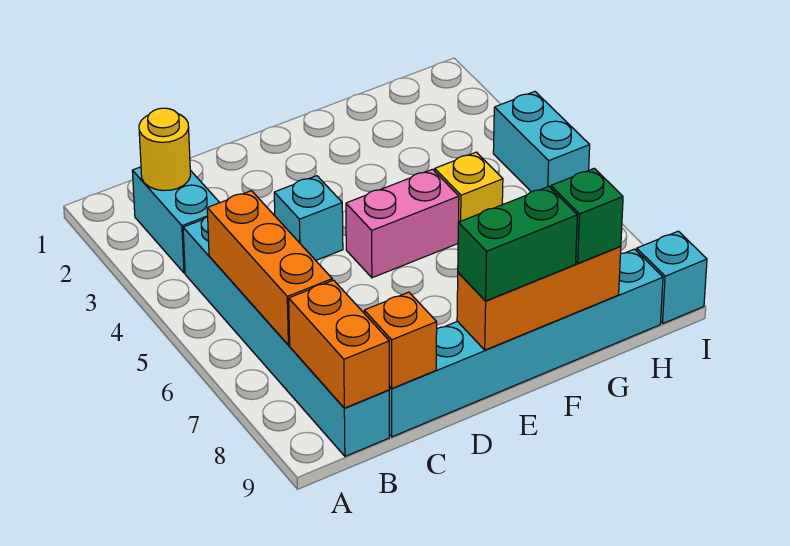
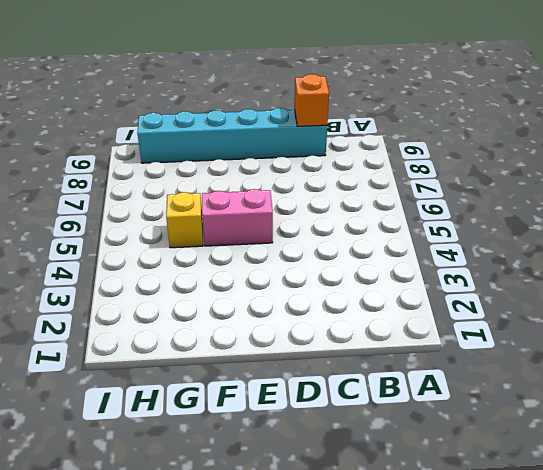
none -> cyan 1x2 brick [132,167,220,273]
none -> cyan 1x6 brick [183,216,389,456]
none -> cyan 1x1 brick [274,176,343,260]

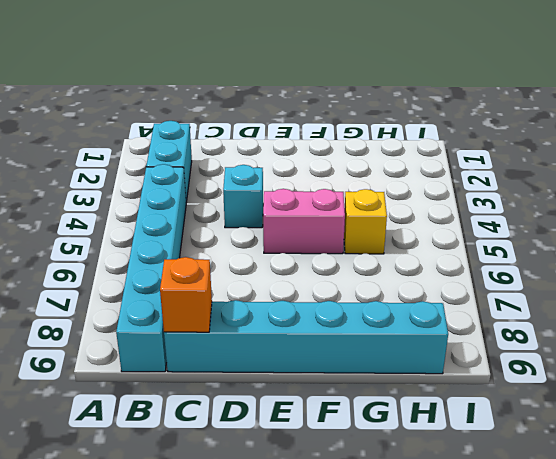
none -> cyan 1x2 brick [493,92,590,192]
none -> cyan 1x1 brick [637,231,707,323]
none -> yellow 1x1 round brick [139,108,191,191]

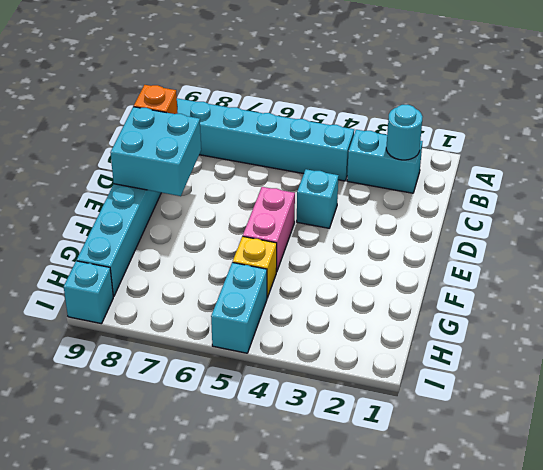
cyan 1x1 round brick [386,105,423,160] -> yellow 1x1 round brick [139,108,191,191]
cyan 2x2 brick [110,107,201,196] -> orange 1x3 brick [457,246,621,350]
cyan 1x2 brick [211,262,267,353] -> cyan 1x2 brick turned to [493,92,590,192]
none -> orange 1x3 brick [207,191,332,345]
none -> orange 1x2 brick [289,280,389,408]
none -> green 1x2 brick [458,186,577,301]

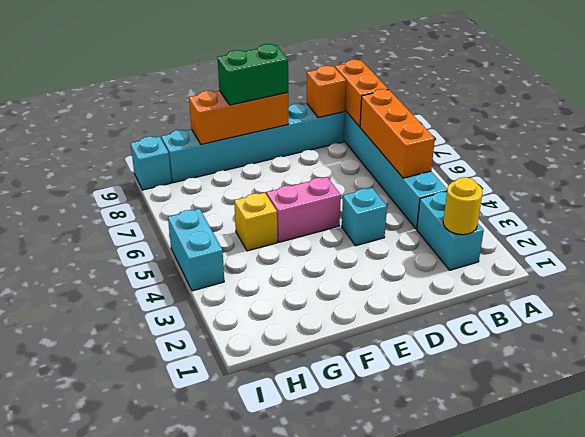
none -> green 1x1 brick [551,168,623,263]

